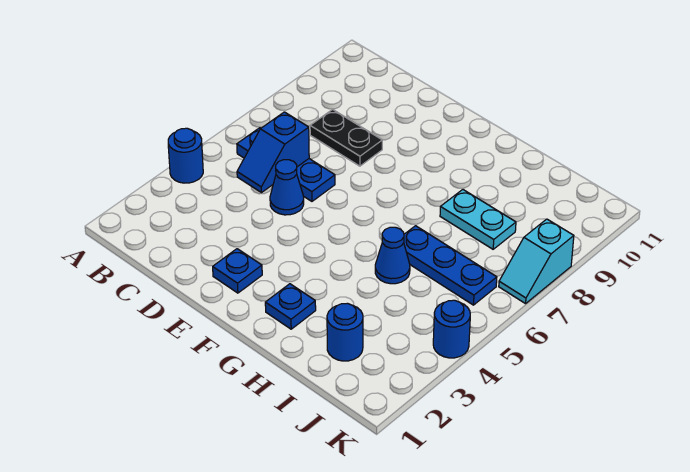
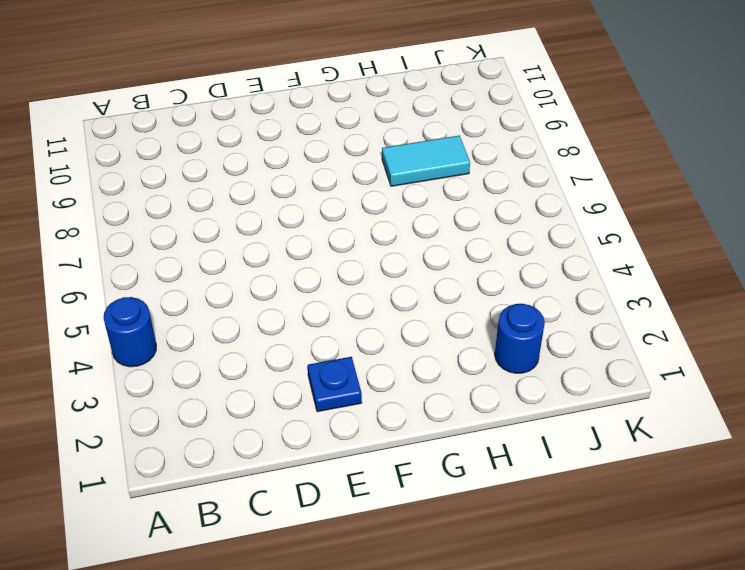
cyan 1x2 tile [382,136,470,186] -> cyan 1x2 plate [440,190,516,249]
none -> blue 1x3 plate [237,128,335,201]
none -> black 1x2 plate [310,109,382,166]
none -> blue 1x1 cone [270,160,304,215]

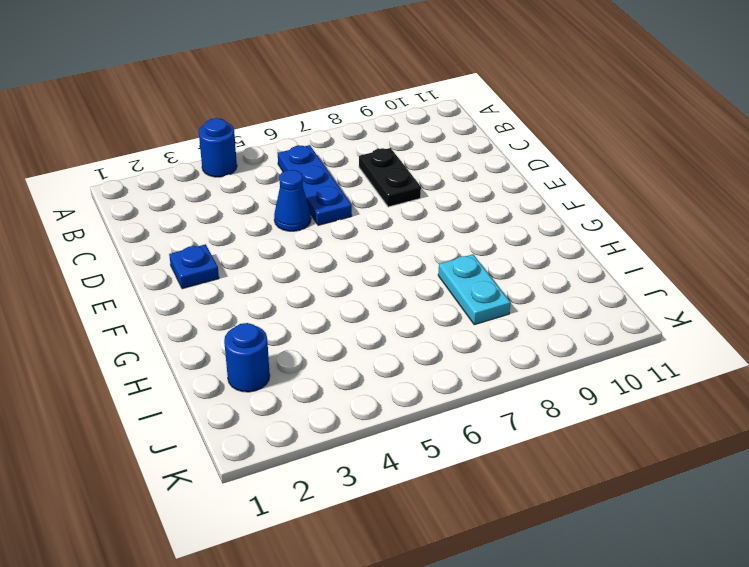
none -> blue 1x1 plate [265,284,316,329]
none -> blue 1x1 cone [375,227,410,284]
none -> blue 1x3 plate [404,226,497,305]

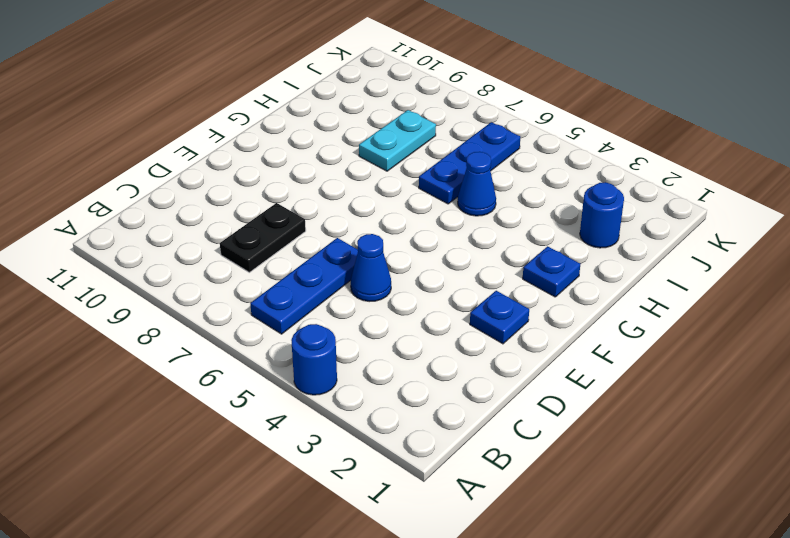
none -> blue 1x1 round brick [433,300,470,358]
none -> cyan 1x2 slope [499,219,574,304]
none -> blue 1x2 slope [237,112,309,193]

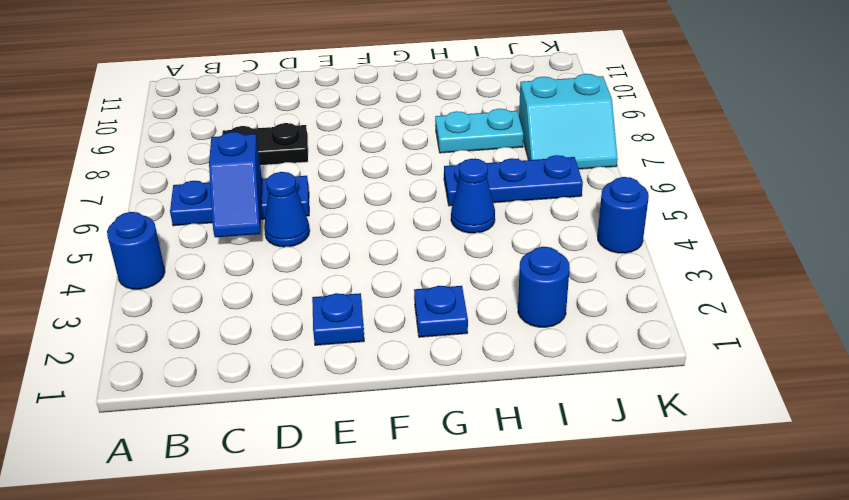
cyan 2x2 slope [519,74,618,169] -> cyan 1x2 slope [499,219,574,304]

